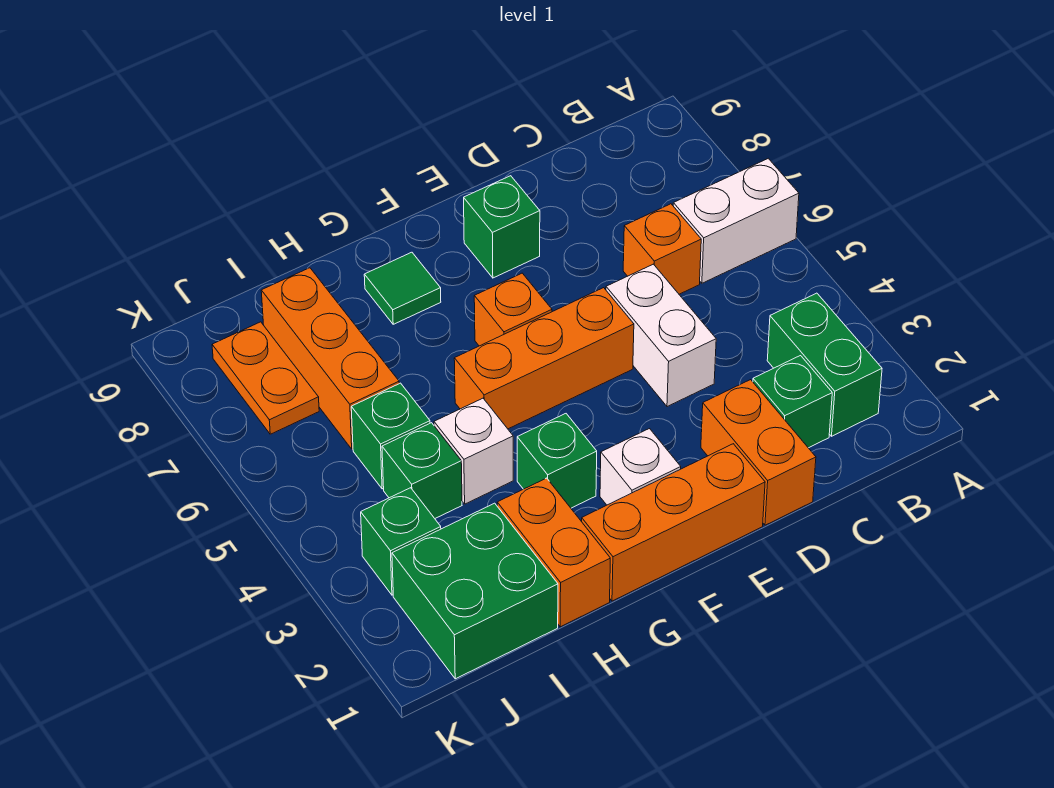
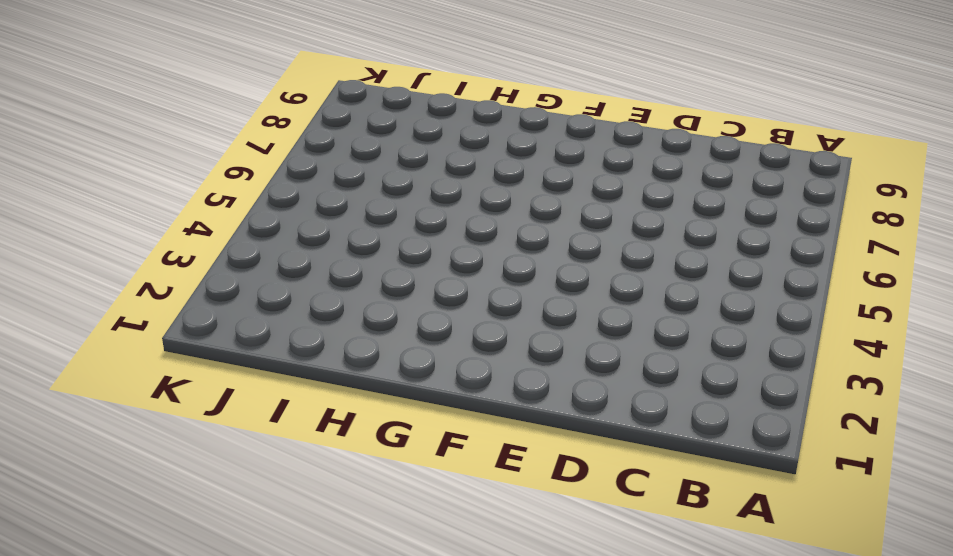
none -> white 1x2 brick [673,158,799,283]
none -> green 1x2 brick [767,293,882,436]
none -> green 1x1 brick [753,356,832,448]

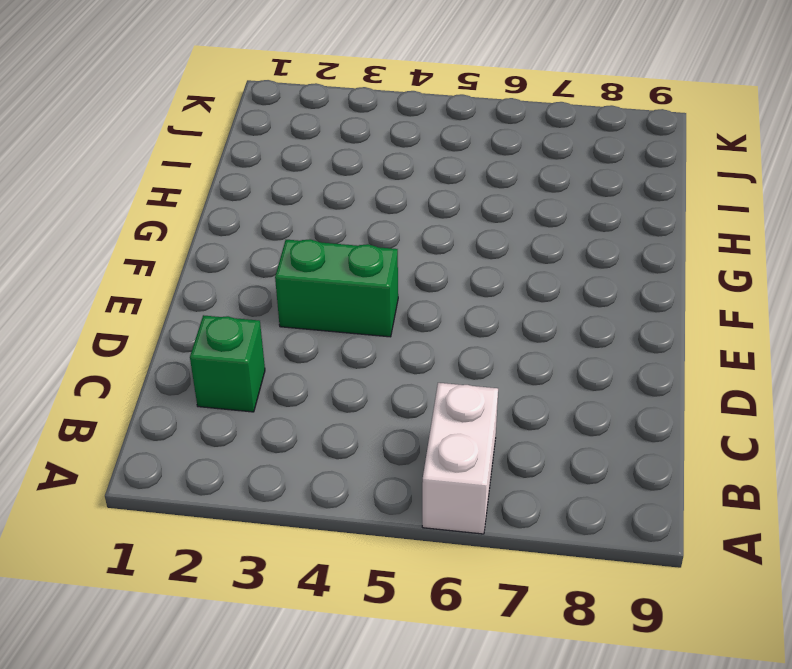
green 1x2 brick [275,239,398,337] -> green 1x2 brick moved to [767,293,882,436]
none -> orange 1x1 brick [623,204,701,294]
none -> orange 1x2 brick [701,380,816,525]
none -> white 1x2 brick [606,264,716,407]

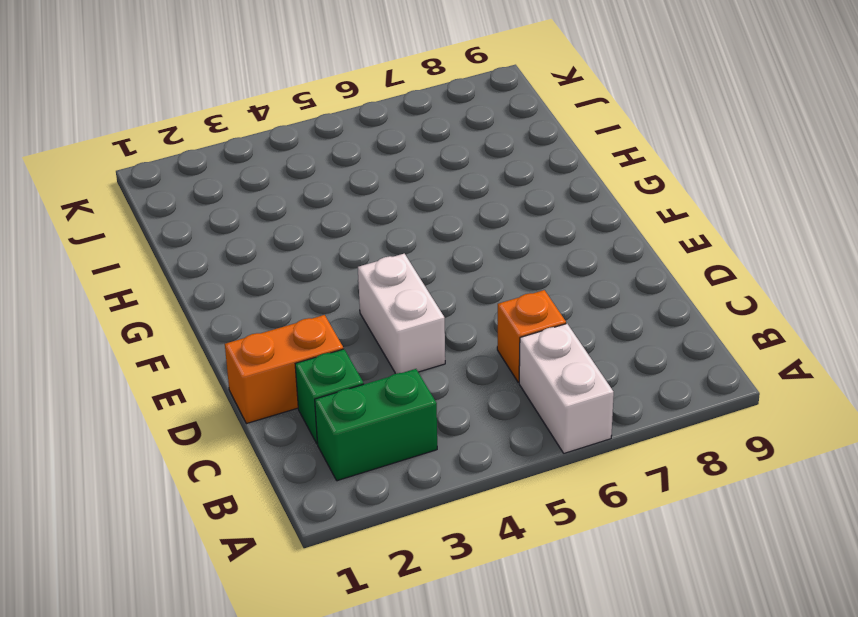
white 1x2 brick [358,254,445,374] -> white 1x2 brick turned to [606,264,716,407]
none -> orange 1x3 brick [582,444,765,601]
none -> orange 1x3 brick [454,288,634,429]
none -> green 1x1 brick [464,176,540,278]

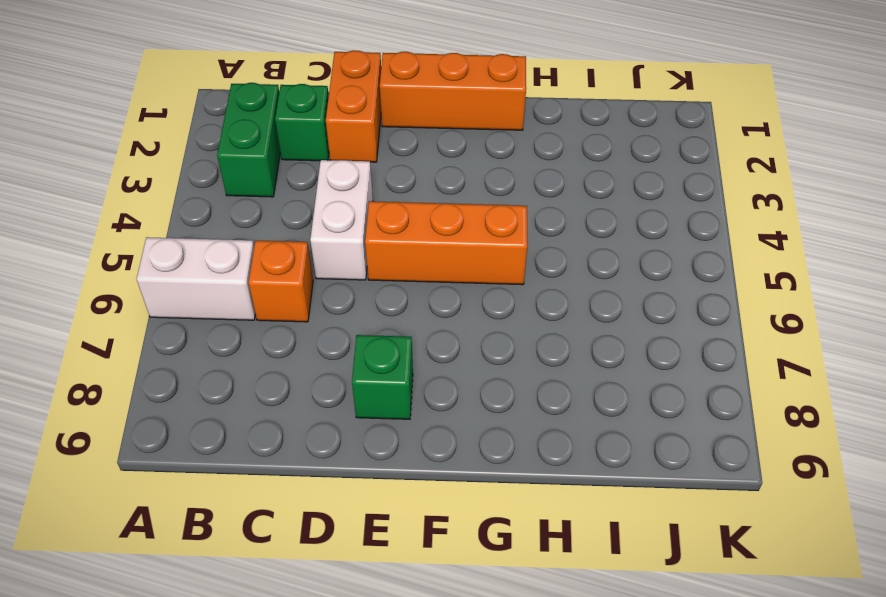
none -> white 1x1 brick [600,429,681,505]
none -> orange 1x1 brick [474,273,552,346]
none -> green 1x1 brick [517,414,597,508]

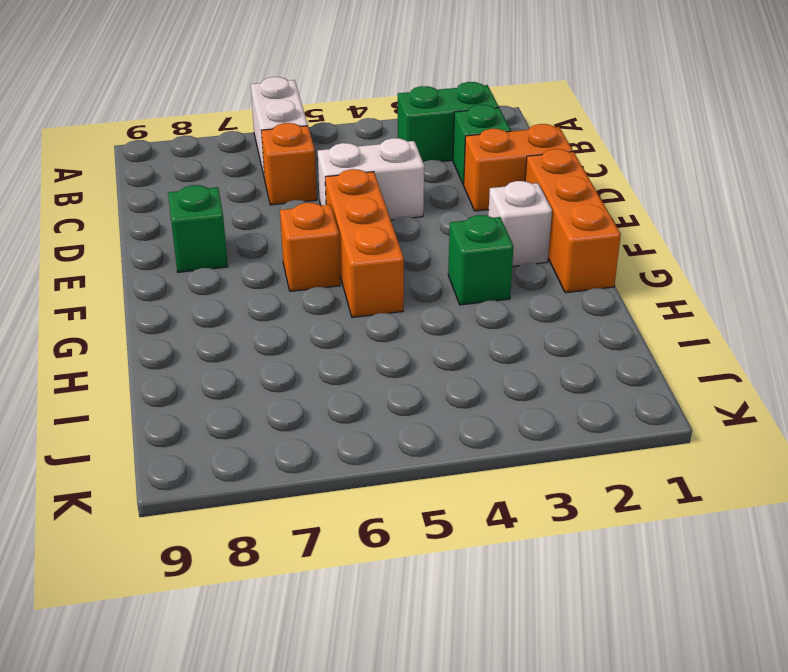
none -> green 1x1 tile [364,252,441,324]
none -> orange 1x2 brick [497,478,610,627]
none -> white 1x1 brick [434,398,513,504]

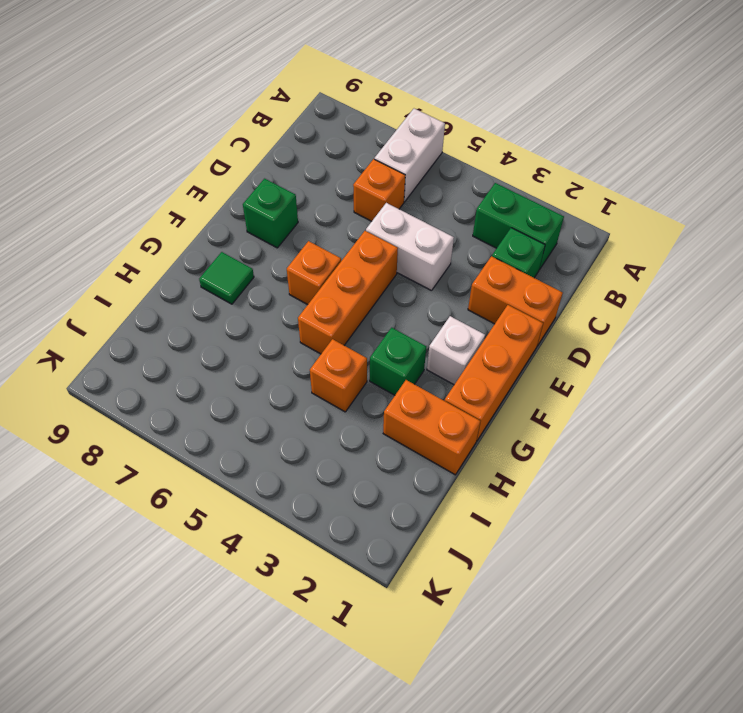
orange 1x1 brick [310,339,367,412] -> white 1x1 brick [434,398,513,504]
none -> green 2x2 brick [392,503,558,679]
none -> green 1x1 brick [382,423,462,518]
none -> green 1x1 brick [351,383,430,489]

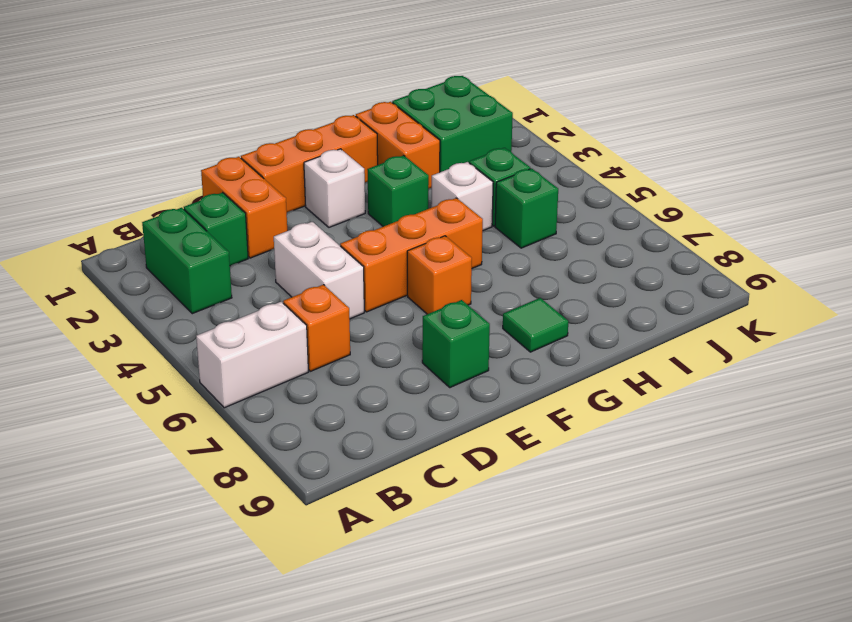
none -> orange 1x3 brick [261,268,399,449]
none -> green 1x1 brick [361,488,441,595]
none -> orange 1x2 plate [212,322,319,434]

